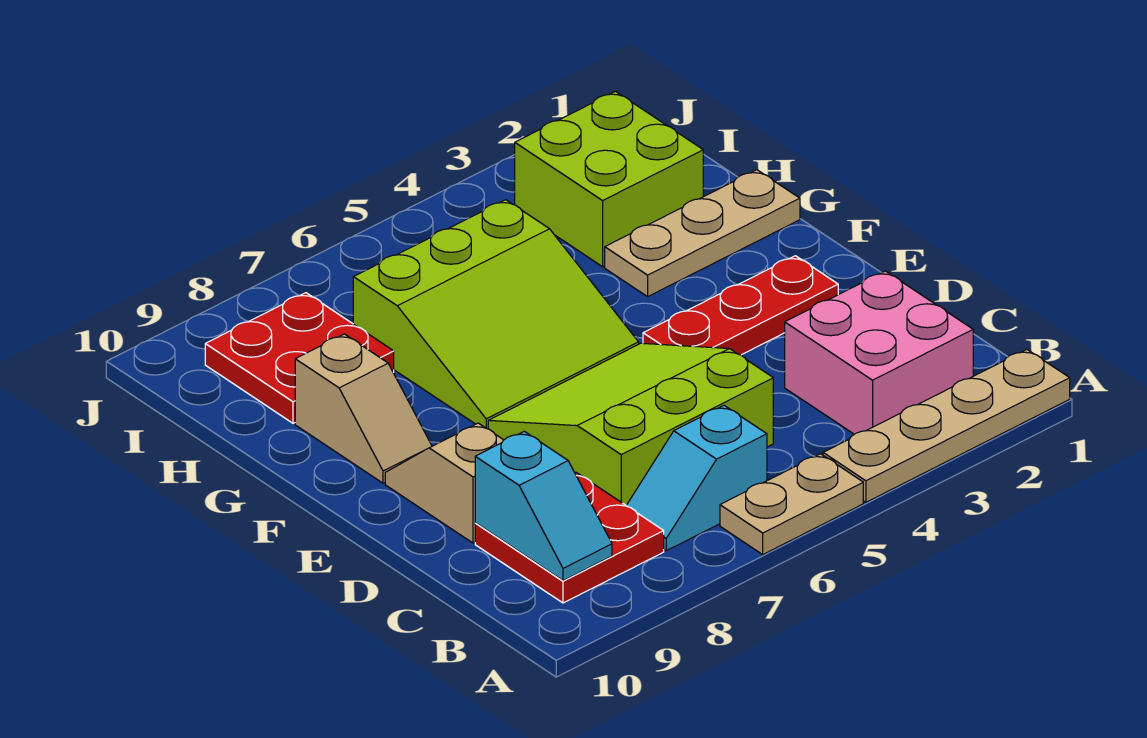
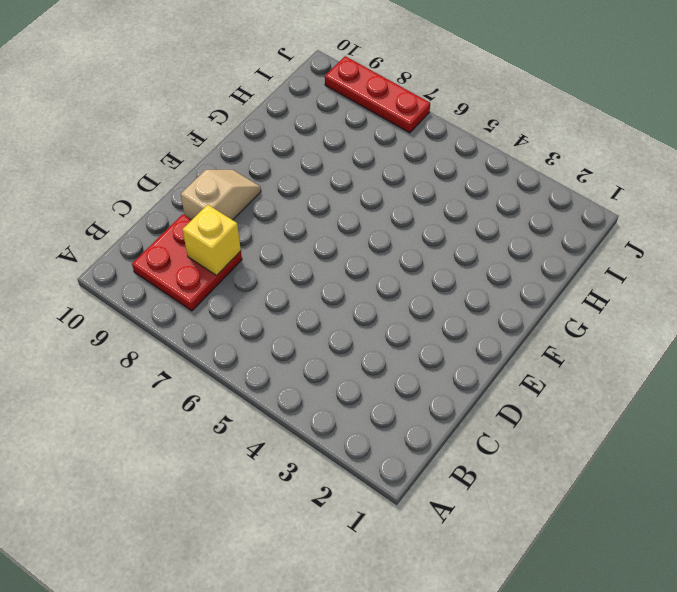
yellow 1x1 brick [182,205,241,275] -> none
red 1x3 plate [325,56,430,133] -> red 1x3 plate moved to [643,256,838,355]
none -> tan 1x4 plate [823,349,1070,502]
none -> tan 1x2 plate [720,454,863,554]
none -> pink 2x2 brick [785,271,973,434]

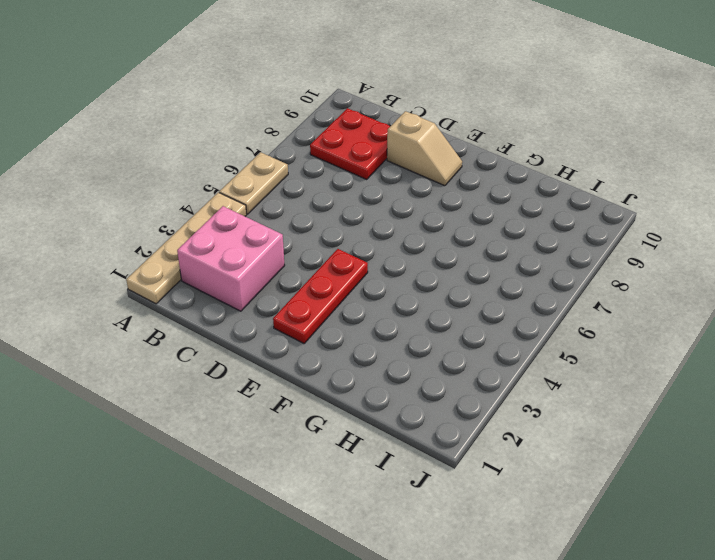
none -> cyan 1x2 slope [626,406,767,551]
none -> lime 3x3 slope [488,343,773,505]
none -> lime 3x3 slope [353,200,639,429]

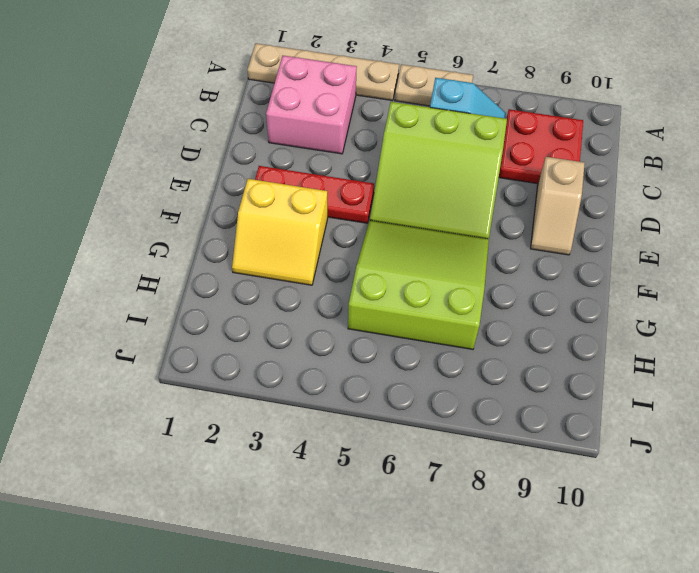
yellow 2x2 slope [232,179,328,285] -> tan 1x3 plate [605,170,800,297]
none -> tan 1x2 slope [295,334,432,483]
none -> lime 2x2 brick [515,91,703,267]
none -> red 2x2 plate [205,293,394,423]

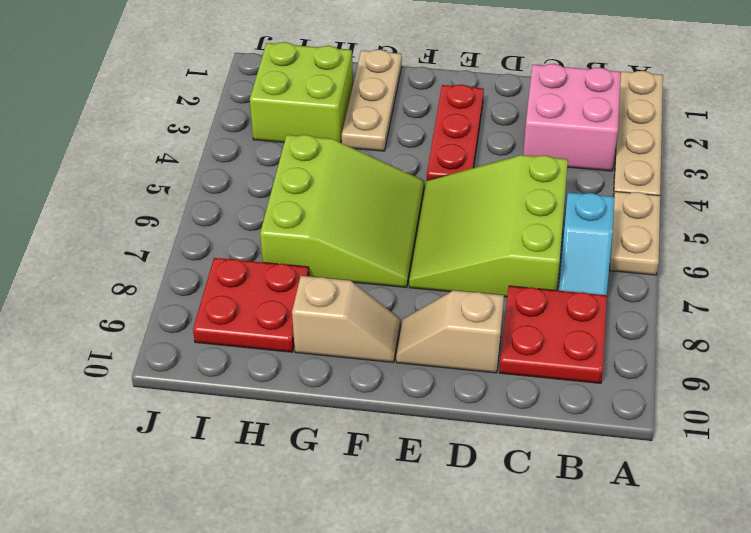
none -> cyan 1x2 slope [475,431,612,581]

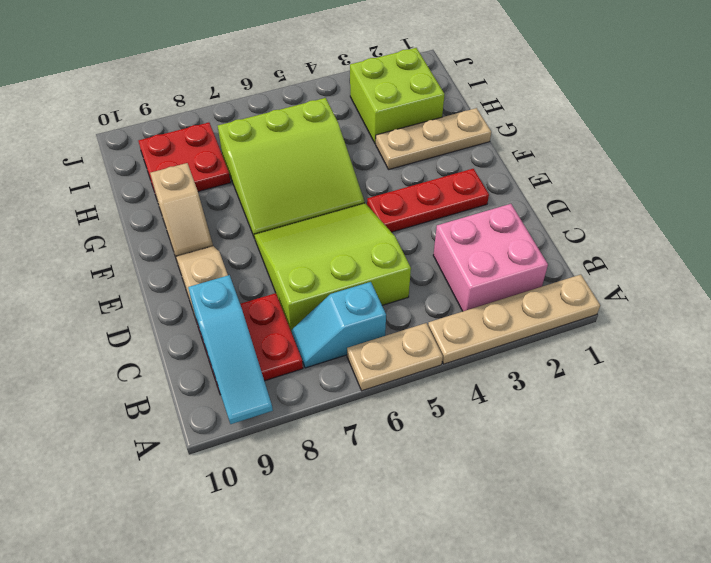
cyan 1x3 slope [188,275,273,424] -> cyan 1x2 slope [475,431,612,581]

